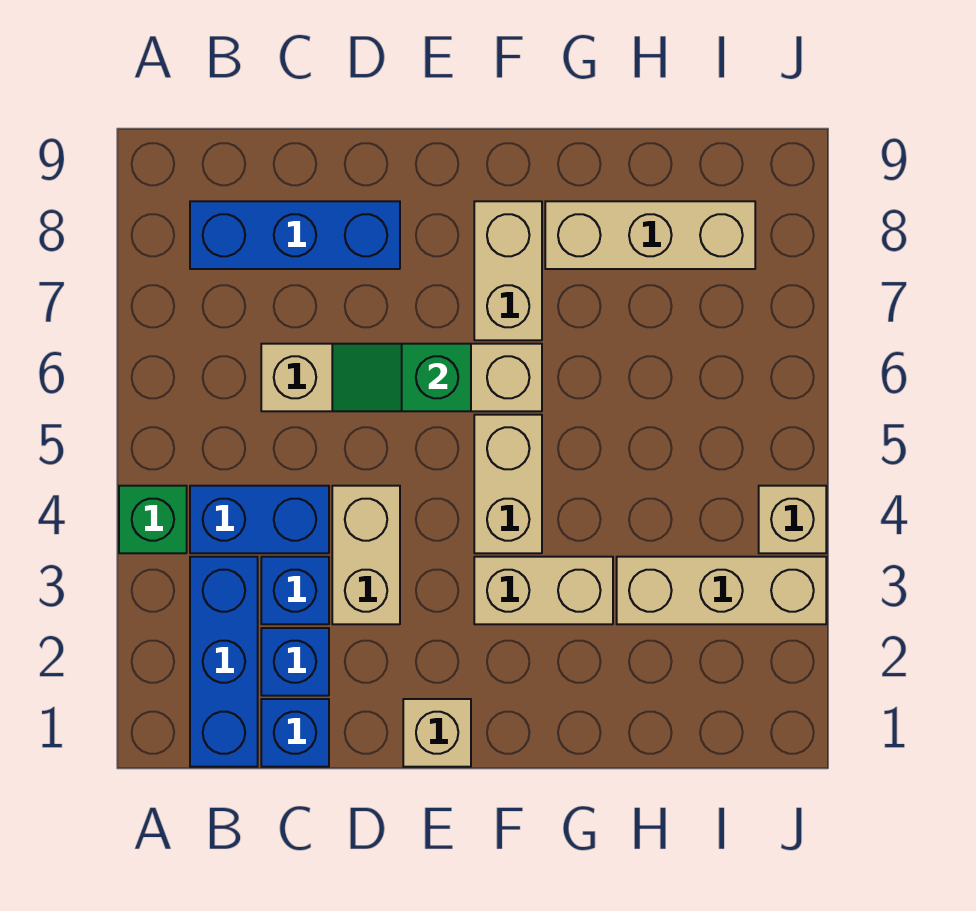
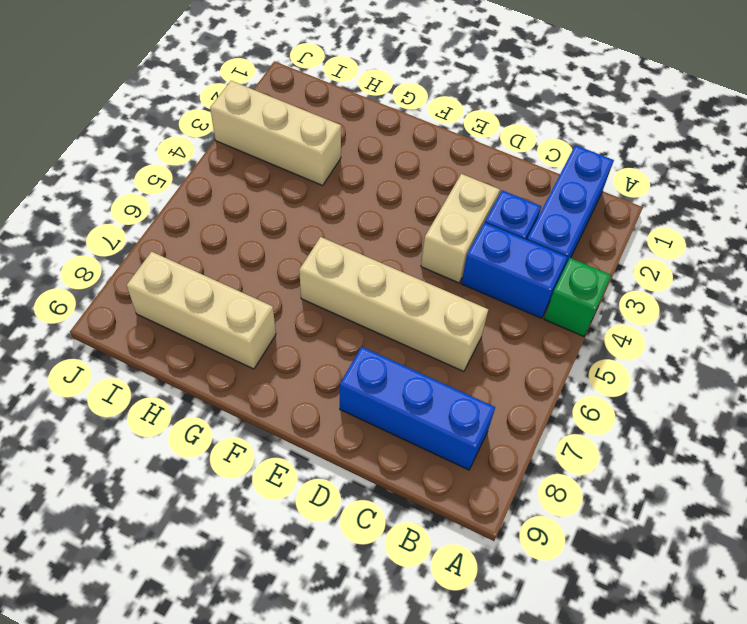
none -> blue 1x1 brick [261,699,329,767]
none -> blue 1x1 brick [261,628,329,696]
none -> tan 1x1 brick [403,699,471,767]

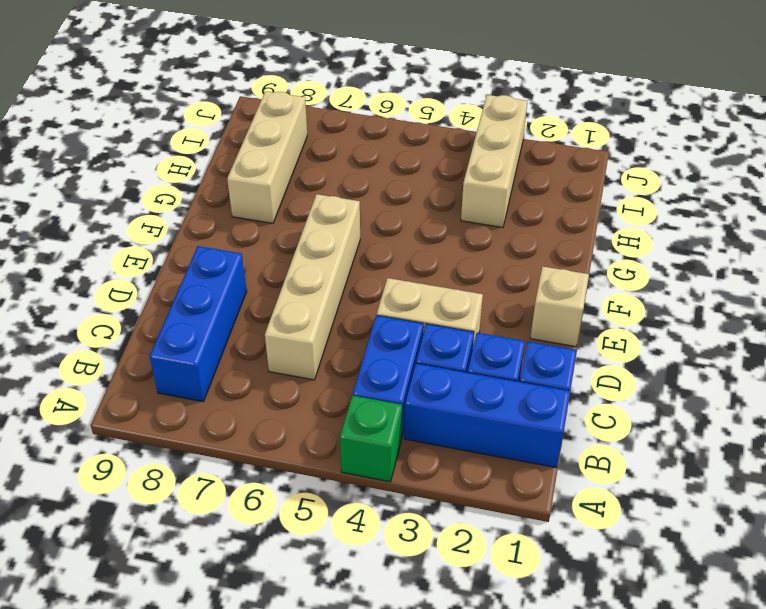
none -> tan 1x2 brick [474,557,613,624]
none -> tan 1x2 brick [474,415,542,553]
none -> tan 1x2 brick [474,201,542,340]

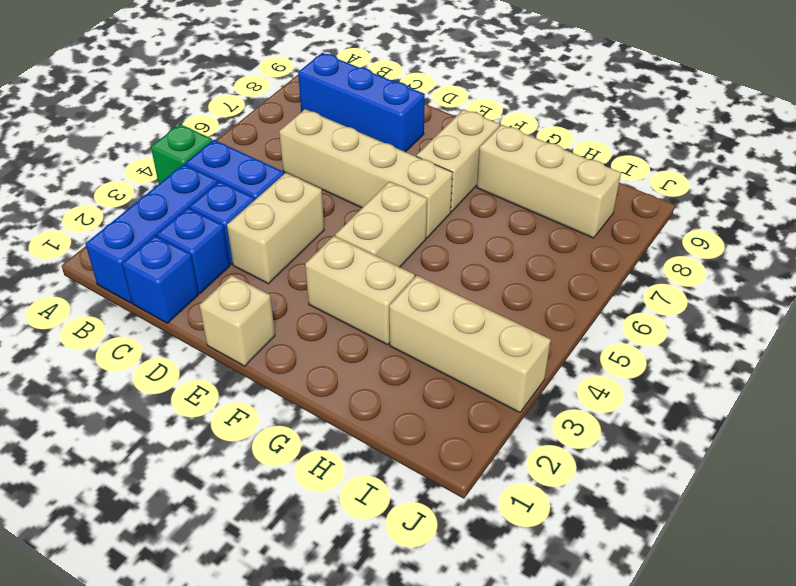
none -> tan 1x1 brick [759,486,826,553]
none -> green 1x2 slope [332,344,471,411]

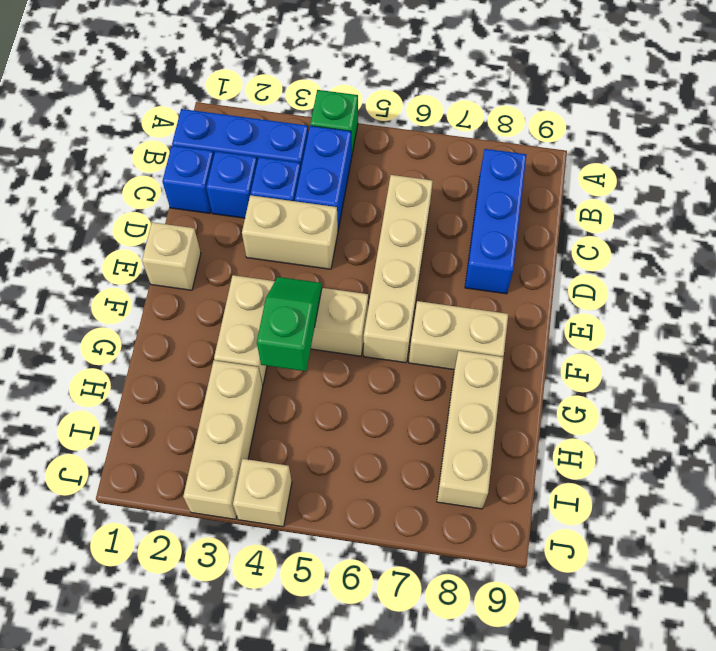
green 1x2 slope [257,277,322,371] -> green 1x2 slope moved to [332,344,471,411]

